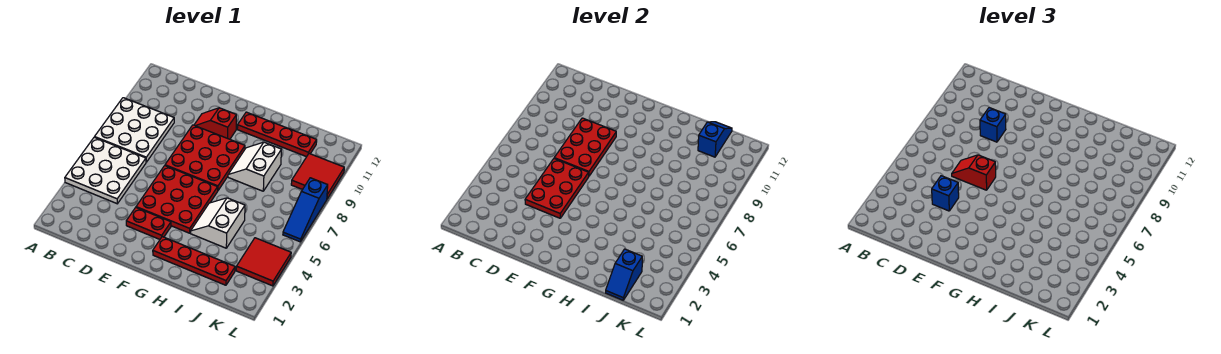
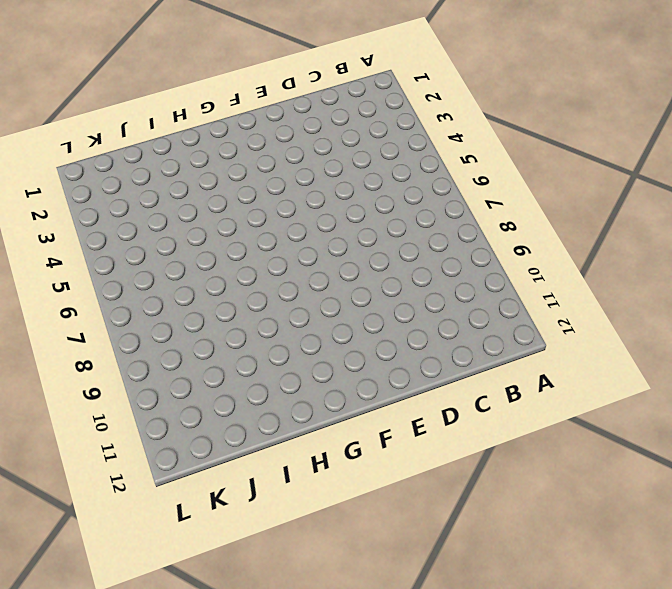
none -> white 3x3 plate [65,137,146,204]
none -> white 3x3 plate [95,98,174,162]
none -> red 1x2 plate [126,208,171,239]

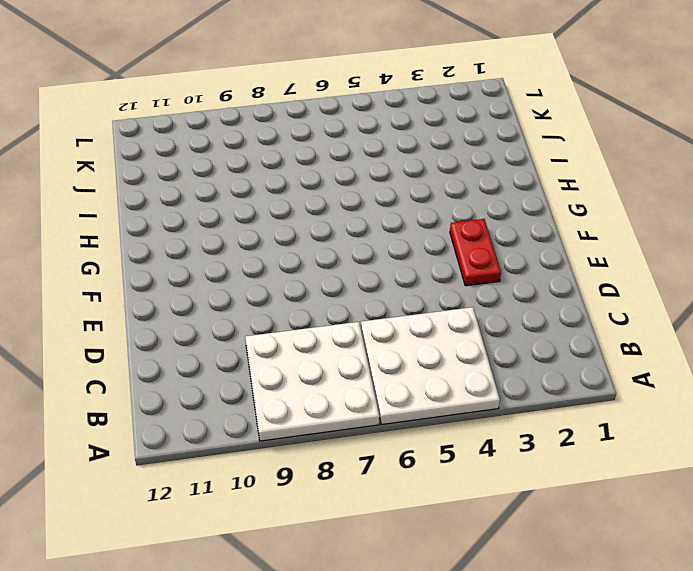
none -> red 3x3 plate [136,166,218,233]
none -> red 3x3 plate [165,125,245,190]
none -> red 1x2 slope [194,108,236,139]

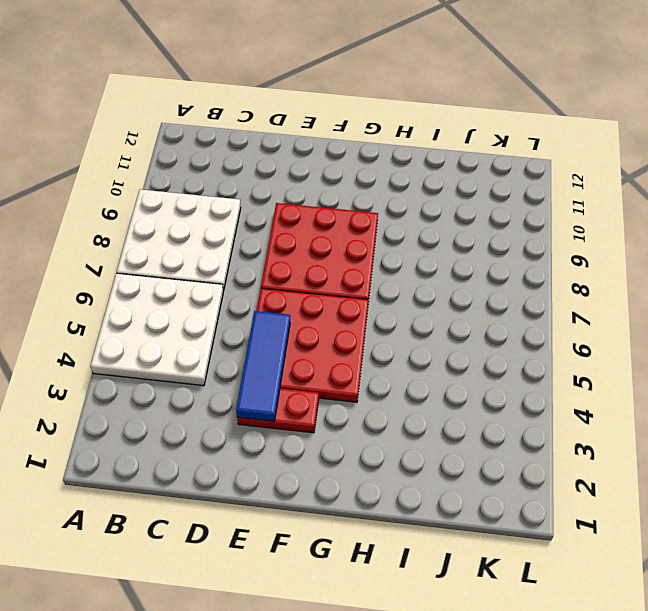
blue 1x3 tile [236,311,290,421] -> red 2x3 plate [525,159,589,218]
none -> red 1x2 slope [194,108,236,139]
none -> red 1x4 plate [153,237,235,285]
none -> red 1x4 plate [237,112,317,157]

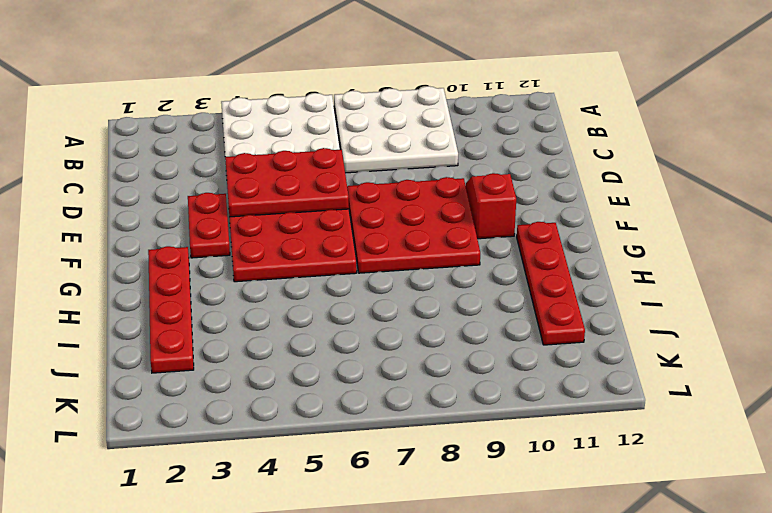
none -> white 2x2 slope [191,198,245,248]
none -> white 2x2 slope [228,142,281,191]
none -> red 2x2 tile [236,238,291,286]

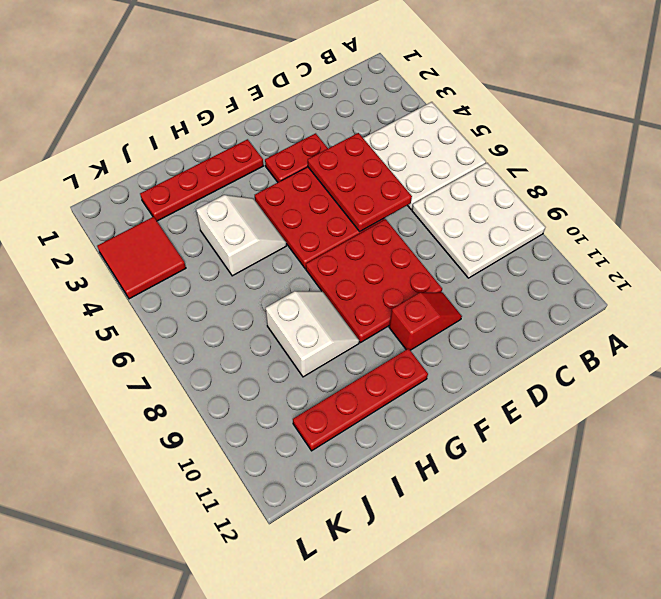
none -> red 2x2 tile [291,154,344,199]
none -> blue 1x3 slope [283,178,328,242]
none -> red 2x3 plate [554,118,616,176]

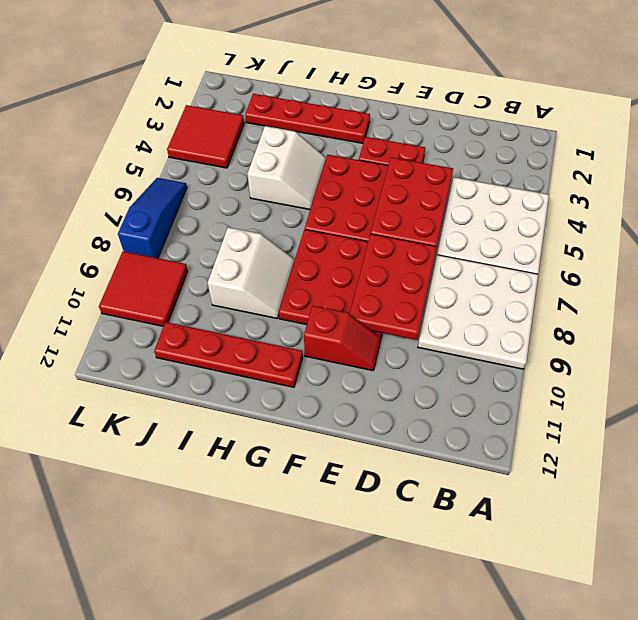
none -> blue 1x2 slope [606,249,642,300]
none -> blue 1x2 slope [698,122,732,157]
none -> blue 1x1 brick [932,176,959,211]

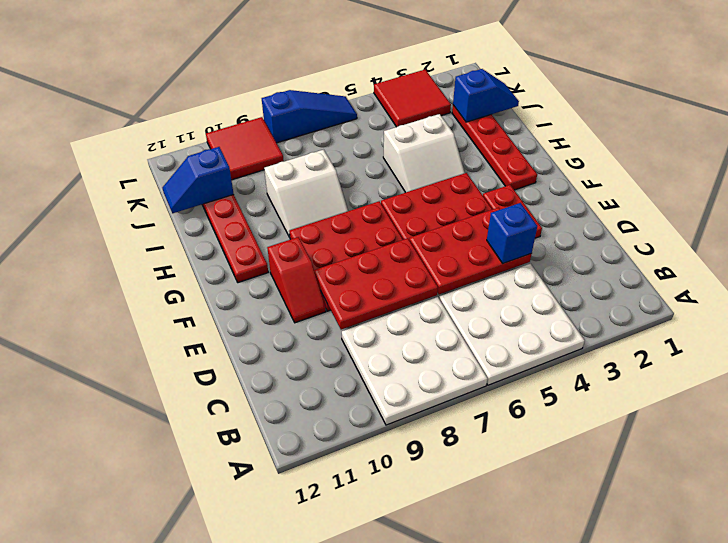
none -> red 1x2 slope [952,155,996,190]
none -> blue 1x1 brick [980,108,1006,142]

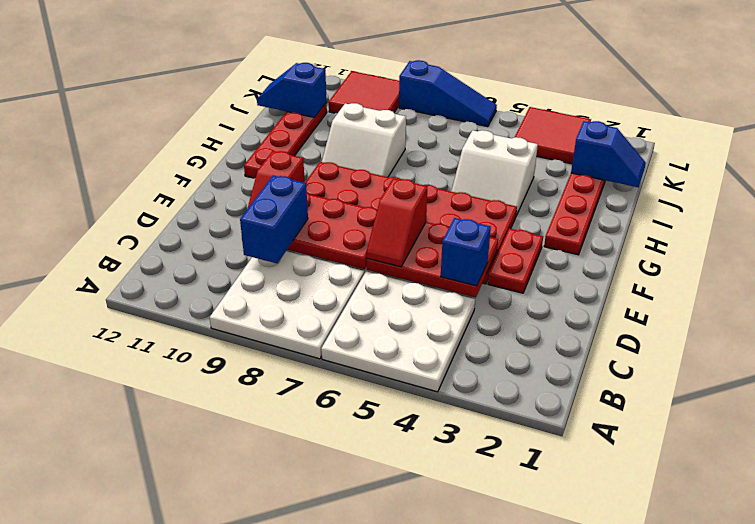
blue 1x2 brick [240,175,308,263] -> blue 1x1 brick [980,108,1006,142]

